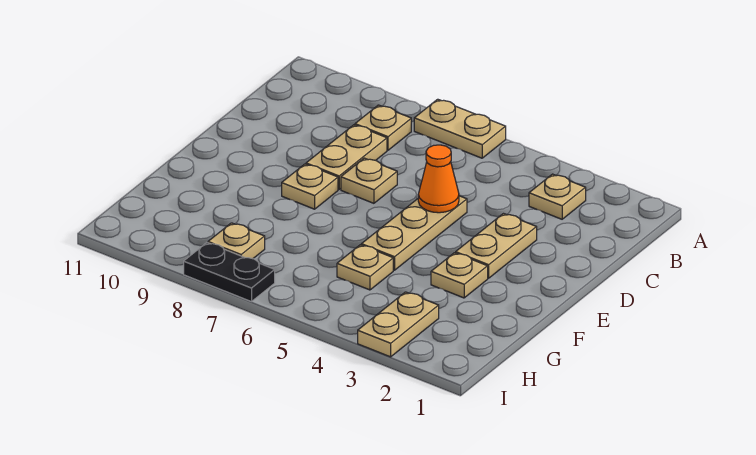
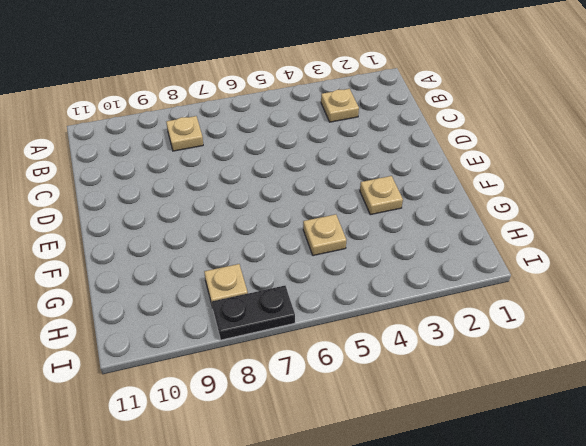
none -> tan 1x2 plate [414,99,506,158]
none -> tan 1x2 plate [306,125,387,189]
none -> tan 1x2 plate [456,214,537,278]

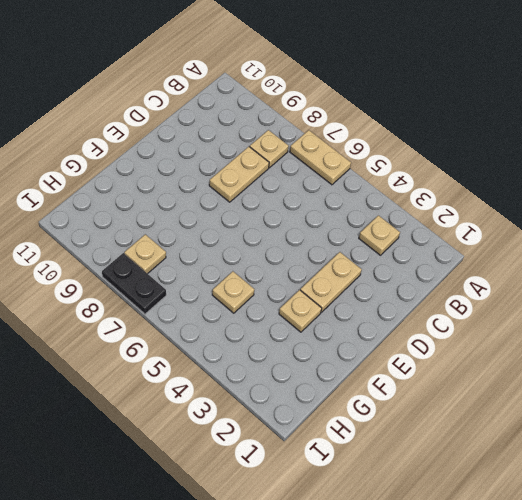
none -> tan 1x3 plate [361,196,467,270]
none -> tan 1x1 plate [341,158,397,203]
none -> tan 1x1 plate [282,164,338,209]

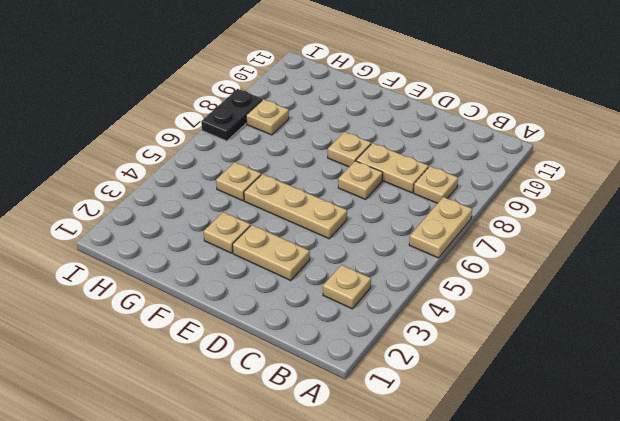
none -> tan 1x2 plate [358,292,439,357]
none -> orange 1x1 cone [418,145,459,213]

